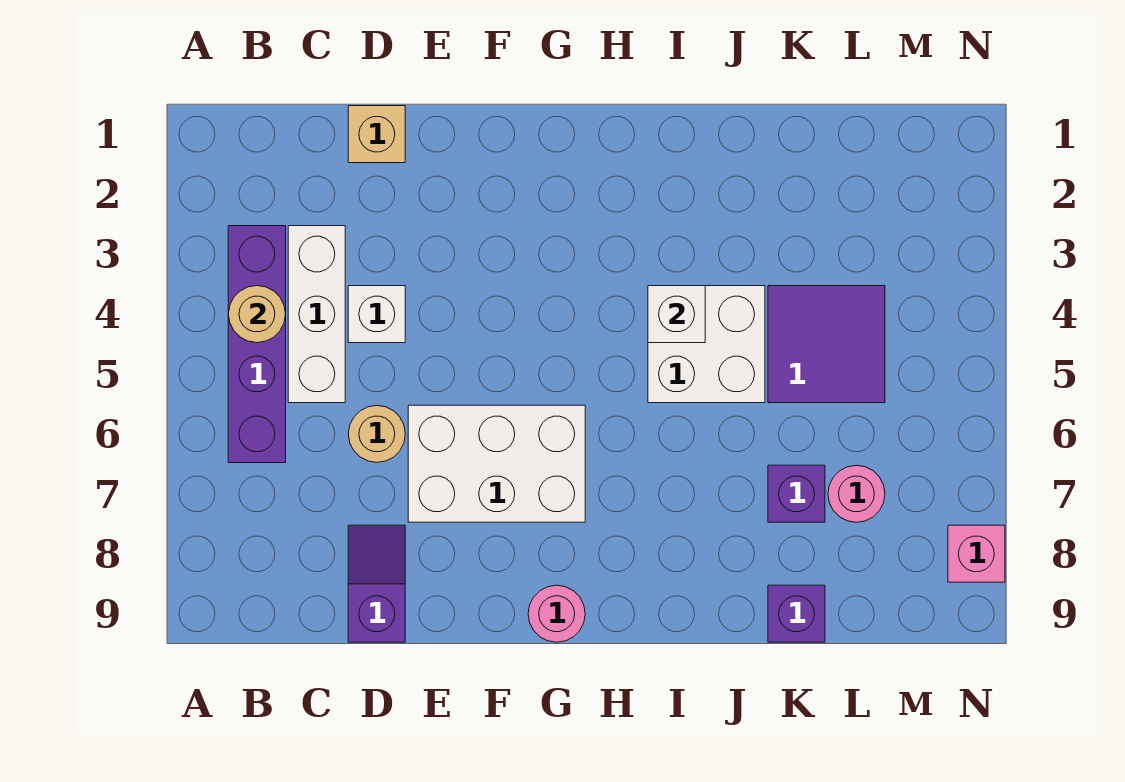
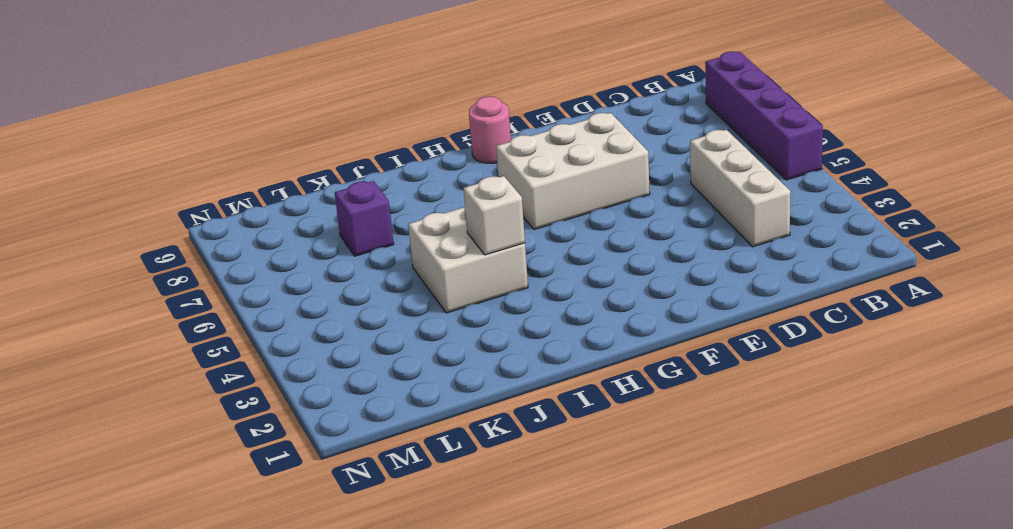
purple 1x4 brick [705,51,823,180] -> purple 1x4 brick moved to [228,226,286,463]
none -> tan 1x1 brick [348,106,405,163]
none -> white 1x1 brick [348,286,405,343]
none -> tan 1x1 round brick [348,406,405,462]

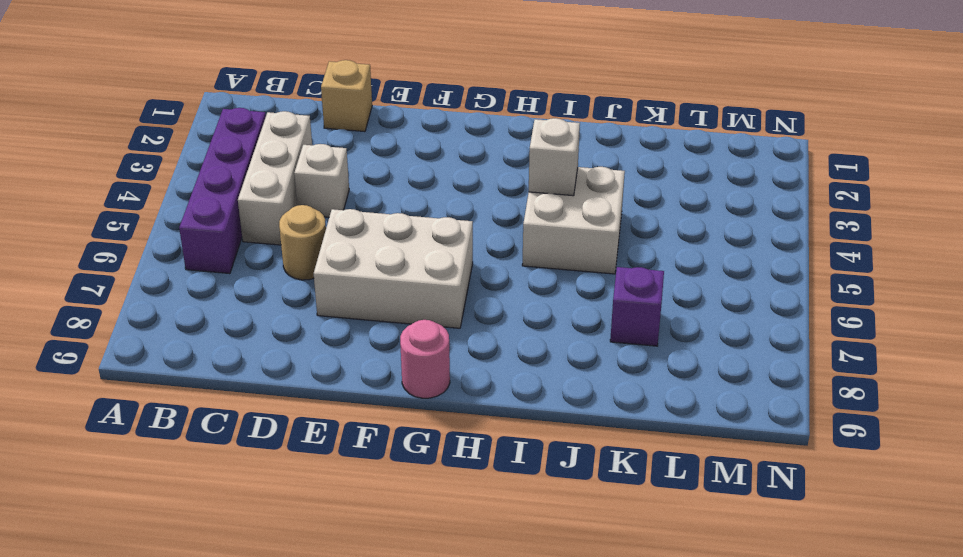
none -> purple 1x2 slope [348,525,405,642]
none -> purple 2x2 tile [768,286,885,403]
none -> purple 1x1 brick [768,585,825,642]

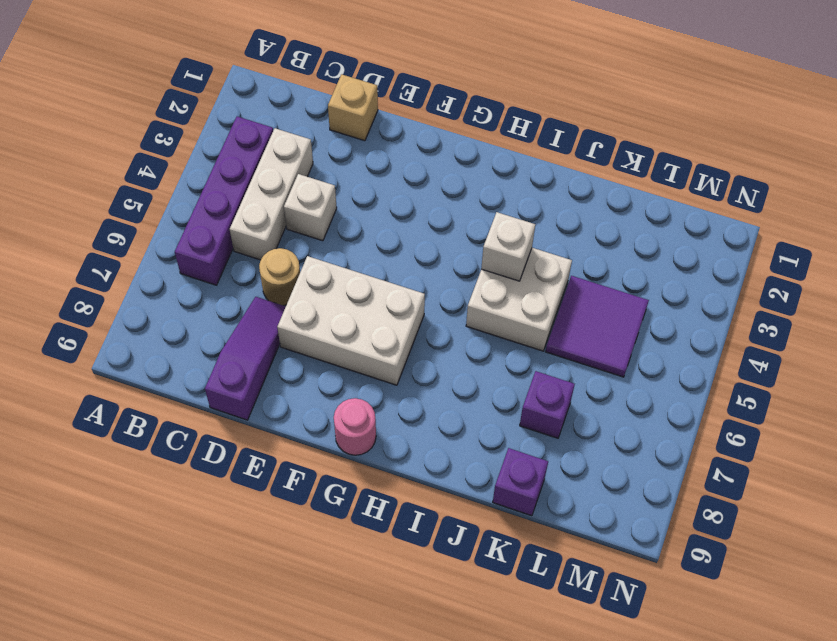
purple 1x3 slope [205,297,286,420] -> purple 1x2 slope [348,525,405,642]
none -> pink 1x1 round brick [828,465,885,522]
none -> pink 1x1 brick [948,525,1005,582]
none -> tan 1x1 round brick [228,286,286,343]

